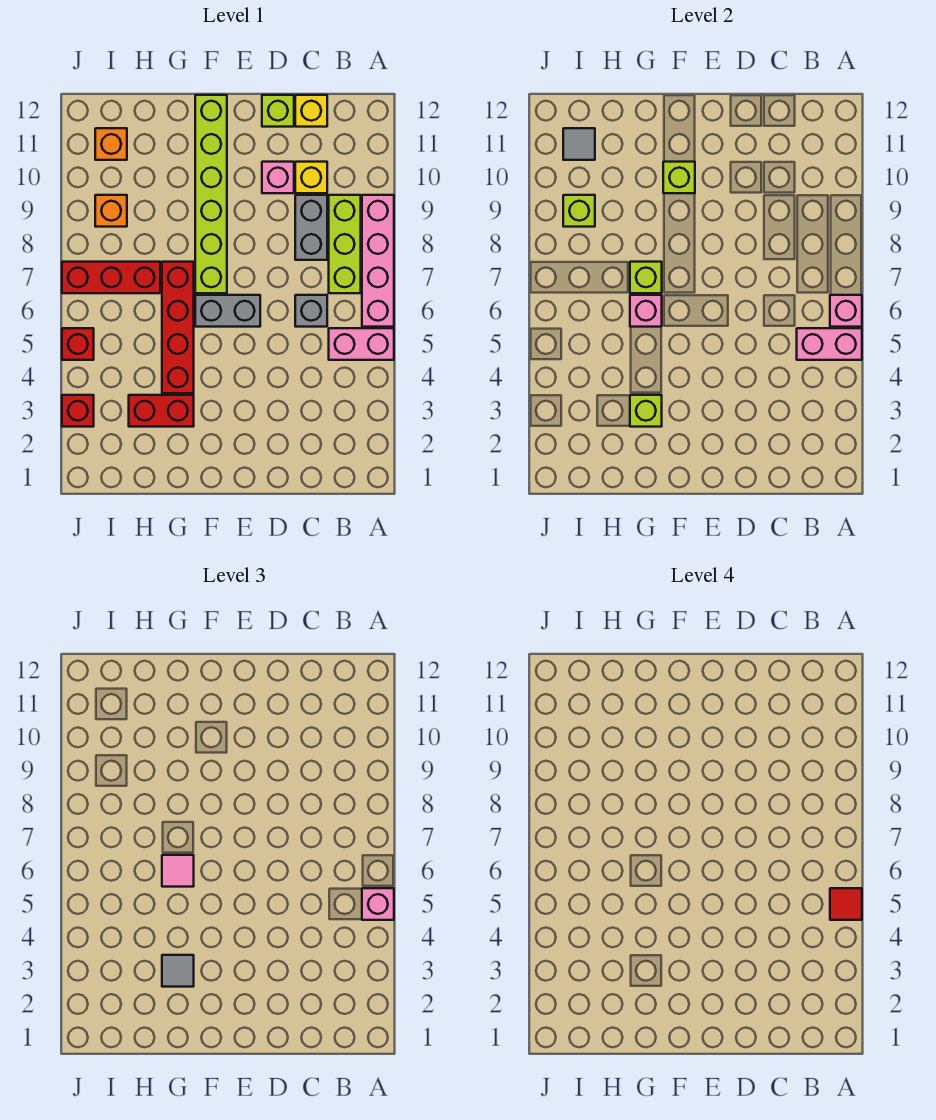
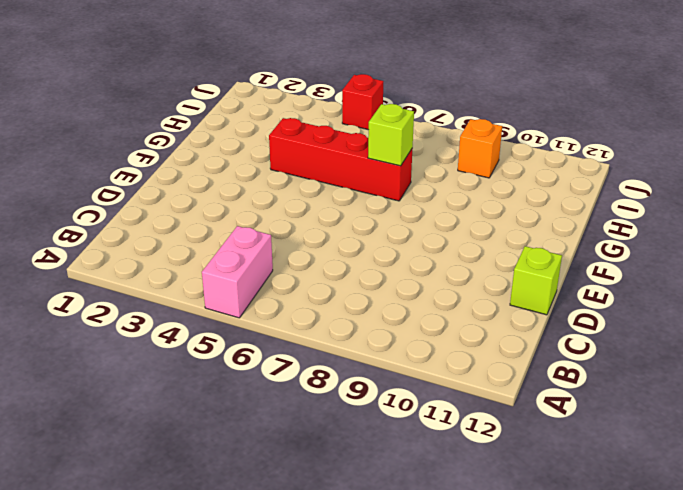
none -> pink 1x4 brick [362,195,394,327]
none -> lime 1x3 brick [329,195,361,293]
none -> grey 1x1 brick [295,295,327,327]
none -> grey 1x2 brick [295,195,327,260]

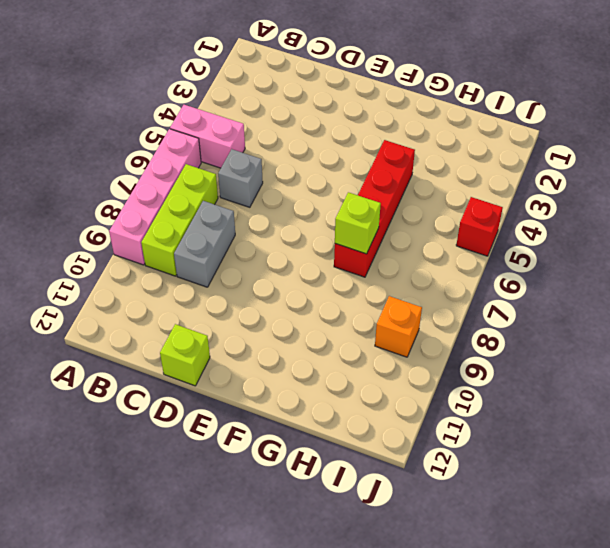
none -> yellow 1x1 brick [295,162,327,193]
none -> yellow 1x1 brick [295,95,327,127]
none -> pink 1x1 brick [262,162,294,193]
none -> grey 1x2 brick [195,295,260,327]

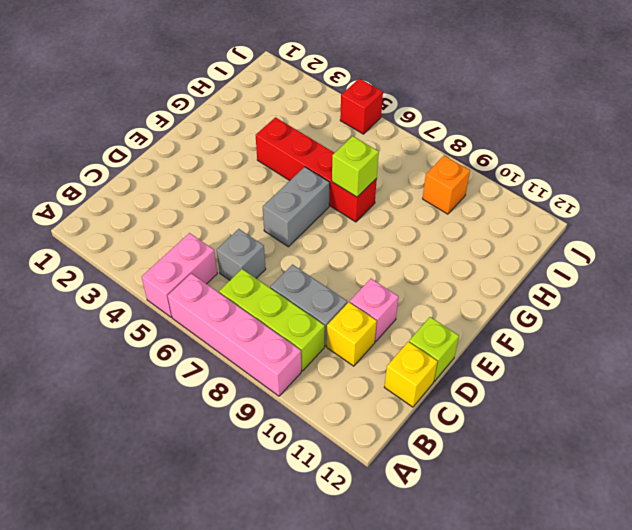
none -> lime 1x6 brick [195,95,227,293]
none -> red 1x2 brick [129,395,194,427]
none -> red 1x3 brick [62,262,160,293]
none -> orange 1x1 brick [95,128,127,160]

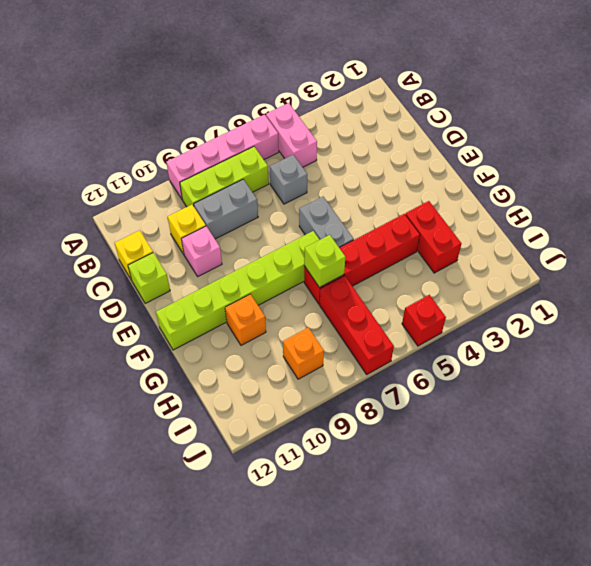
orange 1x1 brick [225,294,266,345] -> orange 1x1 brick moved to [95,128,127,160]
none -> red 1x1 brick [62,395,94,427]
none -> pink 1x2 brick [797,328,862,360]
none -> pink 1x1 brick [830,295,862,327]
none -> lime 1x1 brick [663,162,695,193]

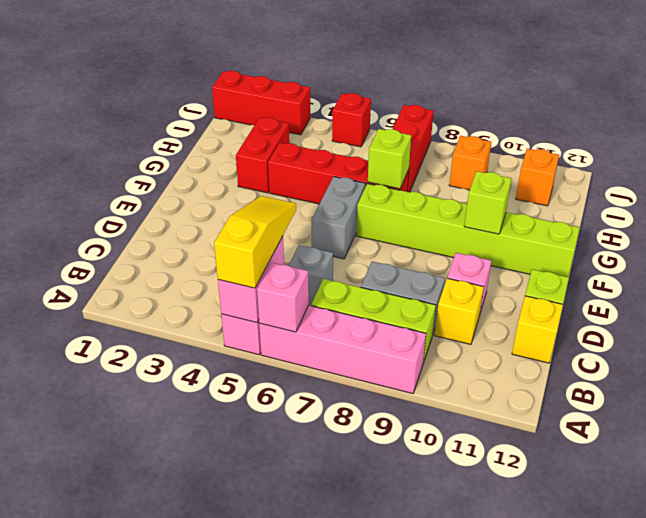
yellow 1x3 slope [214,196,296,288] -> pink 1x1 brick [362,888,394,920]
red 1x3 brick [212,71,310,135] -> red 1x1 brick [62,395,94,427]
none -> lime 1x1 brick [630,395,662,427]
none -> pink 1x1 brick [630,295,662,327]
none -> lime 1x1 brick [563,195,595,227]
none -> grey 1x1 tile [563,128,595,160]

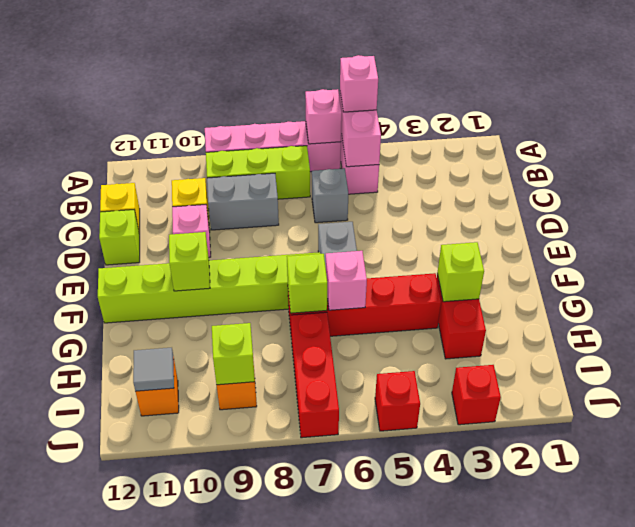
none -> grey 1x1 tile [162,955,194,987]
none -> pink 1x1 tile [162,855,194,887]
none -> red 1x1 tile [830,888,862,920]

